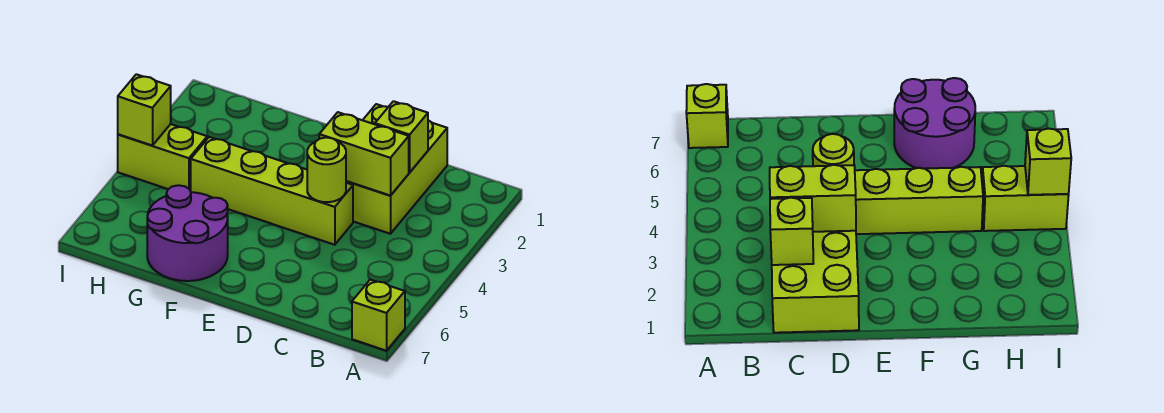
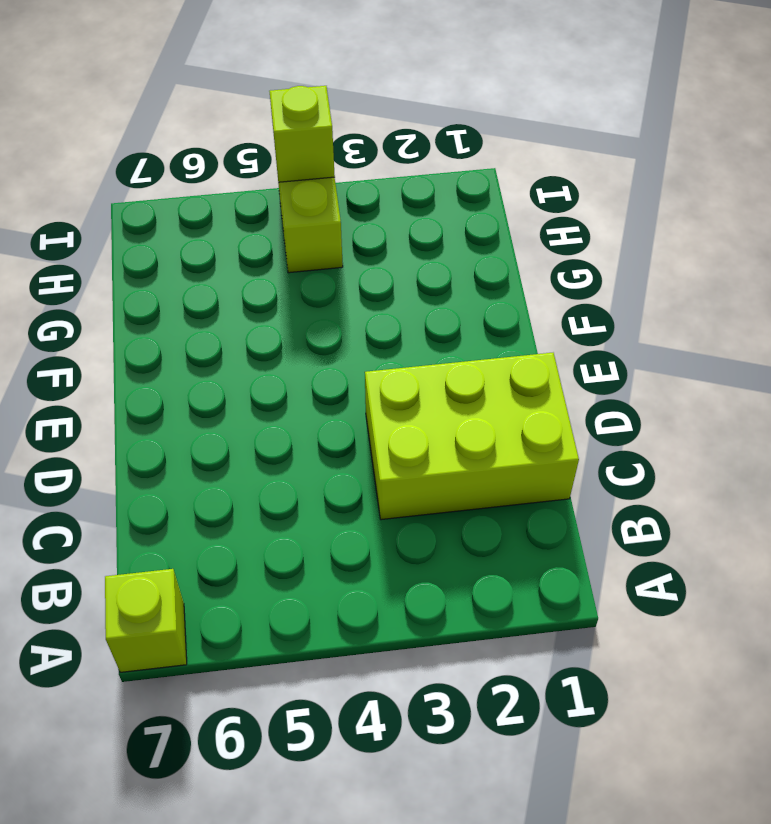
none -> lime 1x4 brick [191,137,353,245]
none -> purple 2x2 round brick [147,185,228,281]

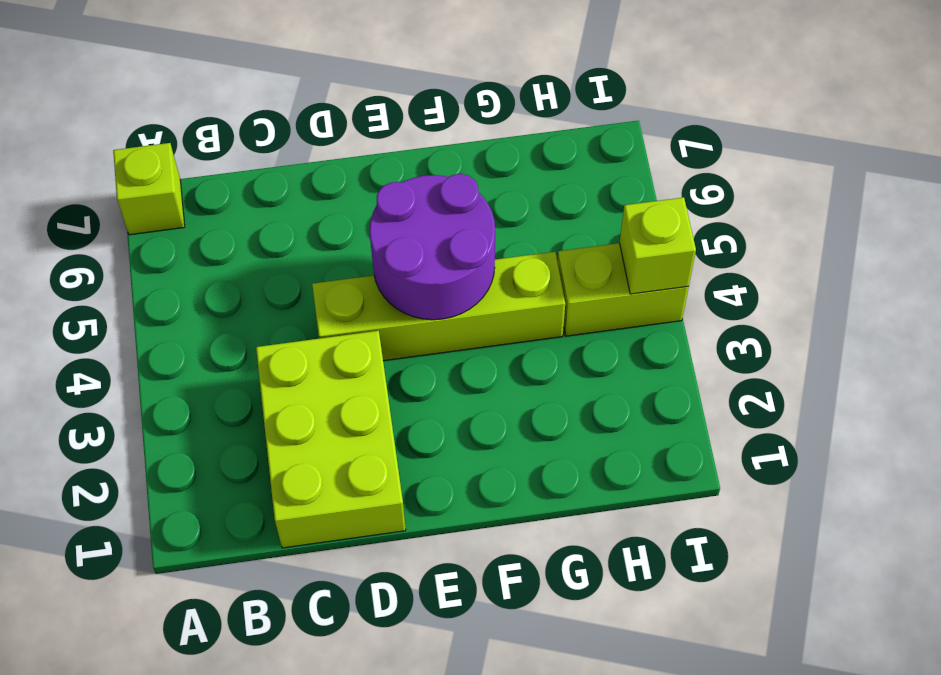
purple 2x2 round brick [370,174,495,320] -> purple 2x2 round brick moved to [147,185,228,281]
none -> lime 1x1 brick [375,101,428,172]
none -> lime 1x2 brick [319,112,409,196]

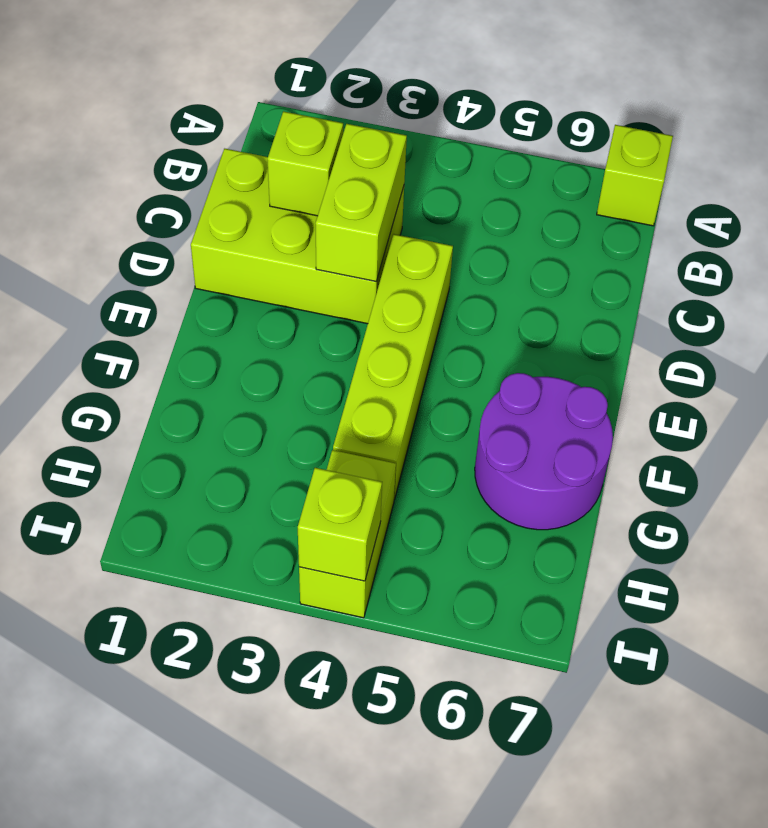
none -> lime 1x1 round brick [307,137,346,202]

